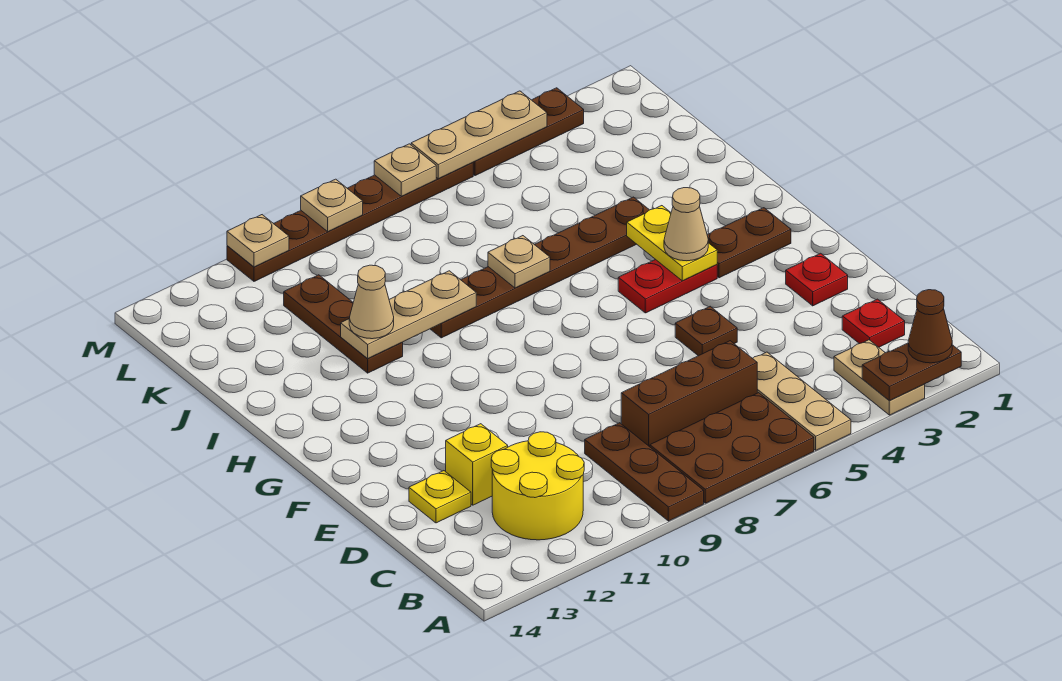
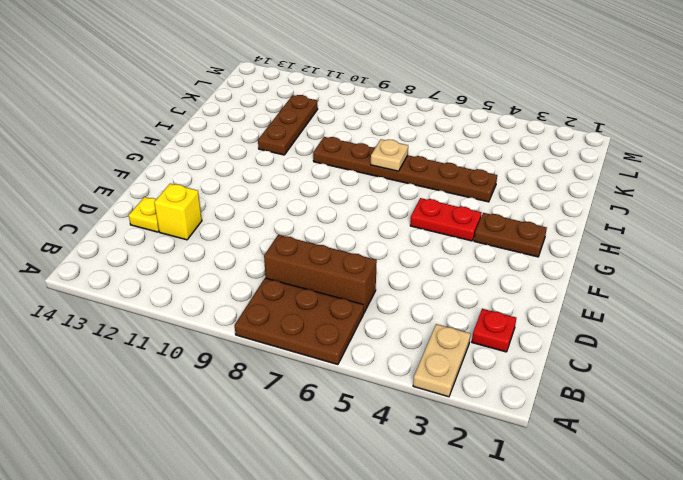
none -> tan 1x3 plate [753,352,851,450]
none -> brown 1x3 plate [585,423,704,521]
none -> yellow 2x2 round brick [491,432,584,540]

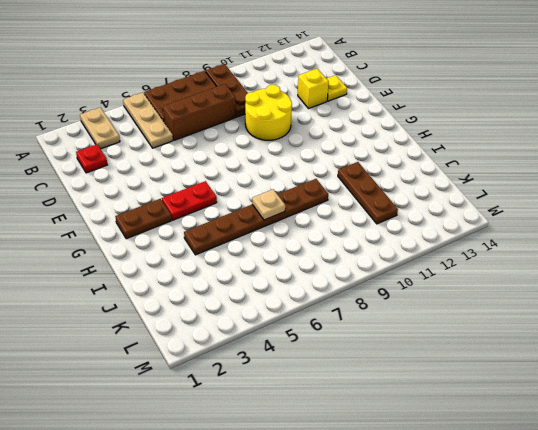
yellow 2x2 round brick [245,85,292,140] -> yellow 2x2 round brick moved to [491,432,584,540]
none -> red 1x1 plate [786,253,848,306]
none -> brown 1x1 plate [675,306,737,356]
none -> brown 1x3 plate [473,88,584,176]

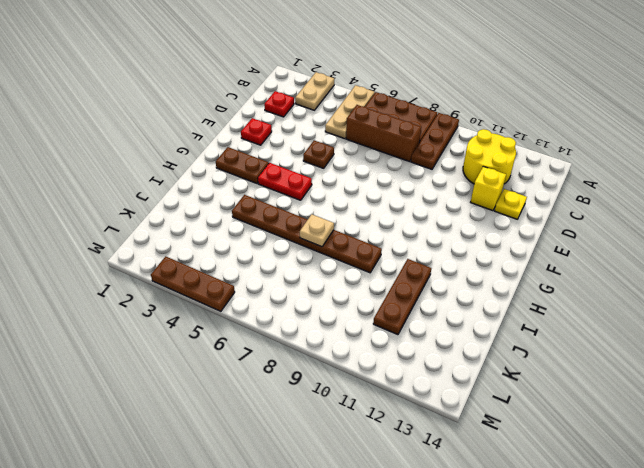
none -> brown 1x6 plate [227,162,473,281]
none -> brown 1x2 plate [862,343,961,401]
none -> yellow 1x2 plate [627,206,717,281]

